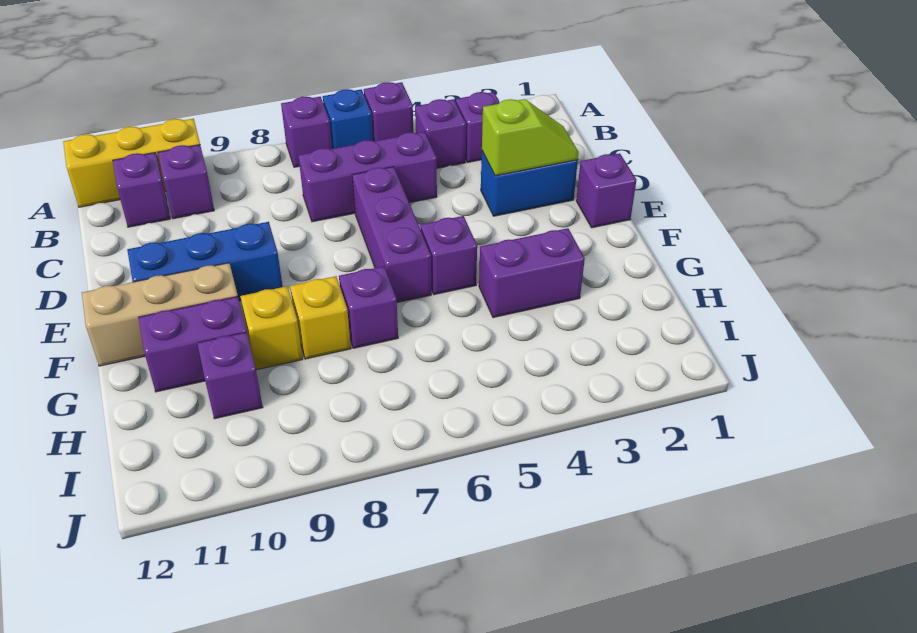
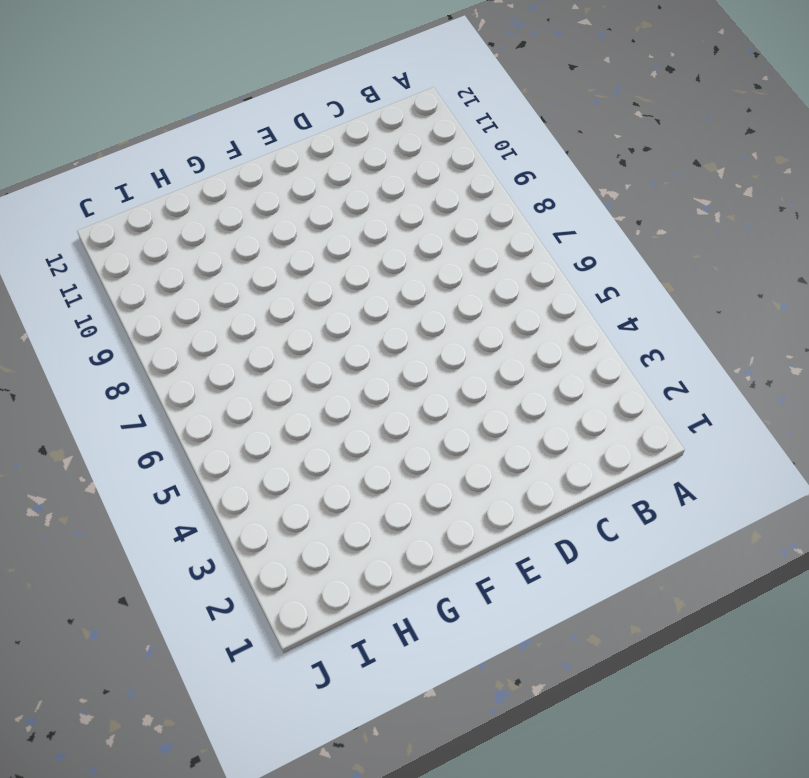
none -> purple 1x1 brick [364,82,413,141]
none -> blue 1x1 brick [323,89,373,149]
none -> purple 1x1 brick [281,97,332,167]

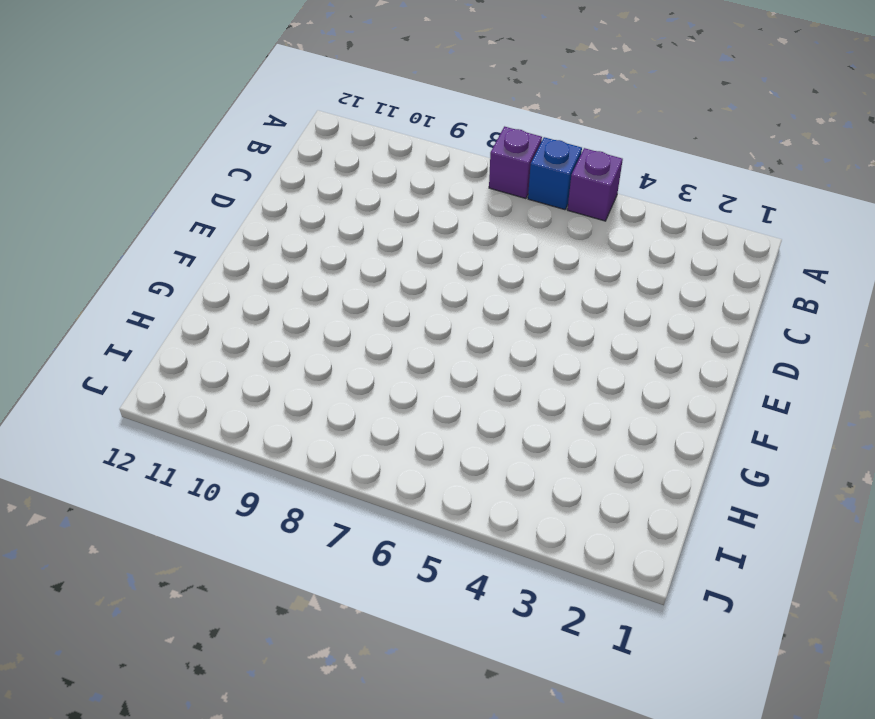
none -> yellow 1x3 brick [63,119,200,207]
none -> purple 1x1 brick [456,92,500,162]
none -> purple 1x1 brick [415,99,466,168]

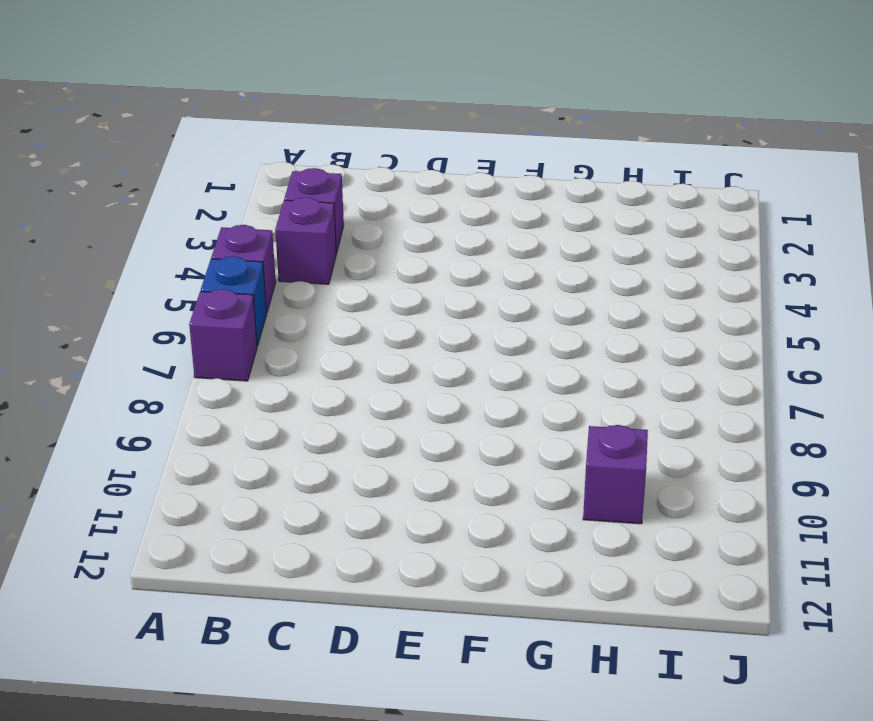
none -> yellow 1x3 brick [63,119,200,207]
none -> purple 1x1 brick [158,145,214,219]
none -> purple 1x1 brick [113,153,170,227]

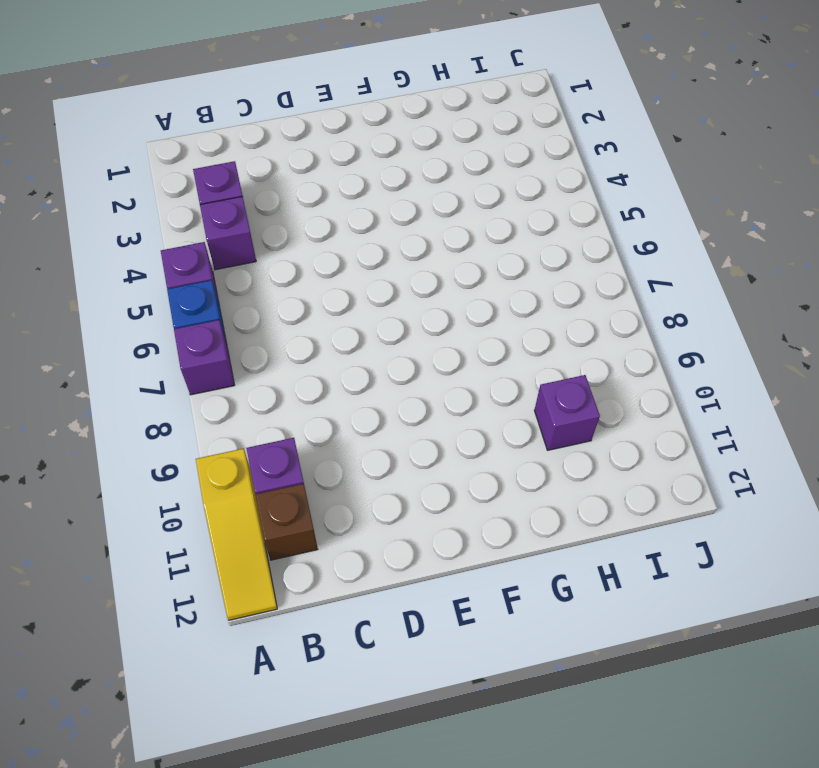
yellow 1x3 slope [196,448,277,620] -> yellow 1x3 brick [63,119,200,207]
brown 1x1 brick [255,484,318,560] -> purple 1x1 brick [113,153,170,227]
none -> purple 1x3 brick [298,132,437,222]
none -> blue 1x2 brick [481,151,578,216]
none -> purple 1x3 brick [352,167,431,302]

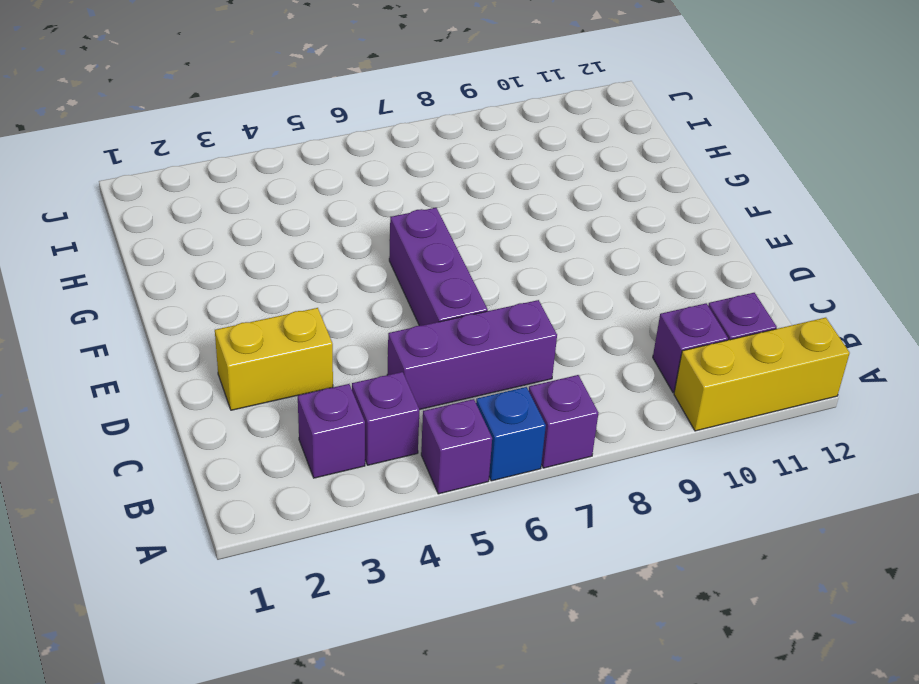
yellow 1x2 brick [215,308,333,410] -> blue 1x2 brick [481,151,578,216]
none -> purple 1x1 brick [576,153,636,228]
none -> blue 1x3 brick [127,222,283,301]
none -> purple 1x1 brick [421,216,477,295]

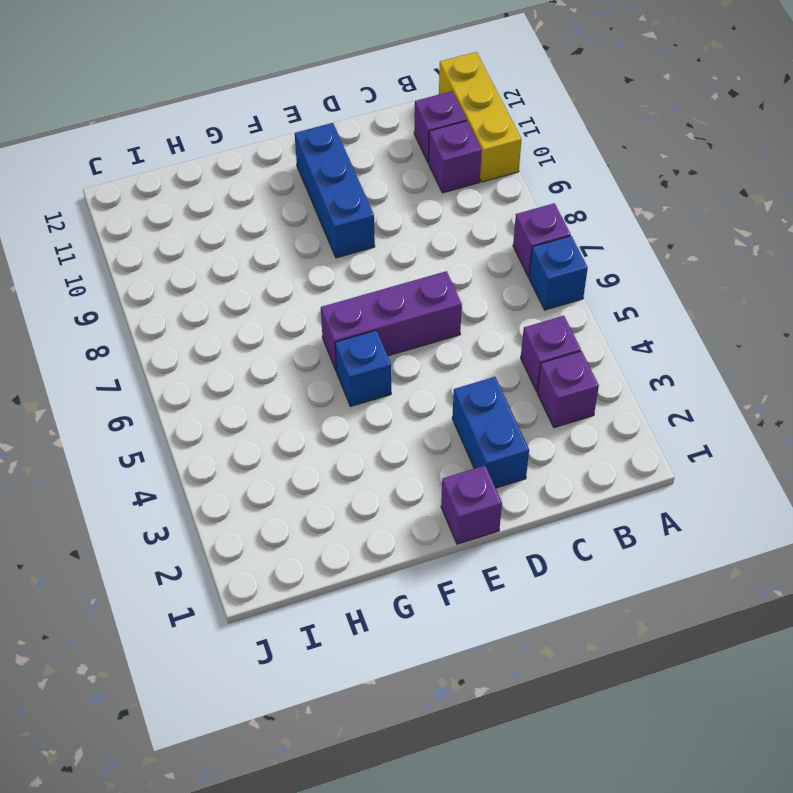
blue 1x1 brick [335,330,391,407] -> purple 1x1 brick [421,216,477,295]
none -> purple 1x1 brick [364,82,413,141]
none -> purple 1x3 brick [298,132,437,222]
none -> tan 1x3 brick [82,263,238,366]

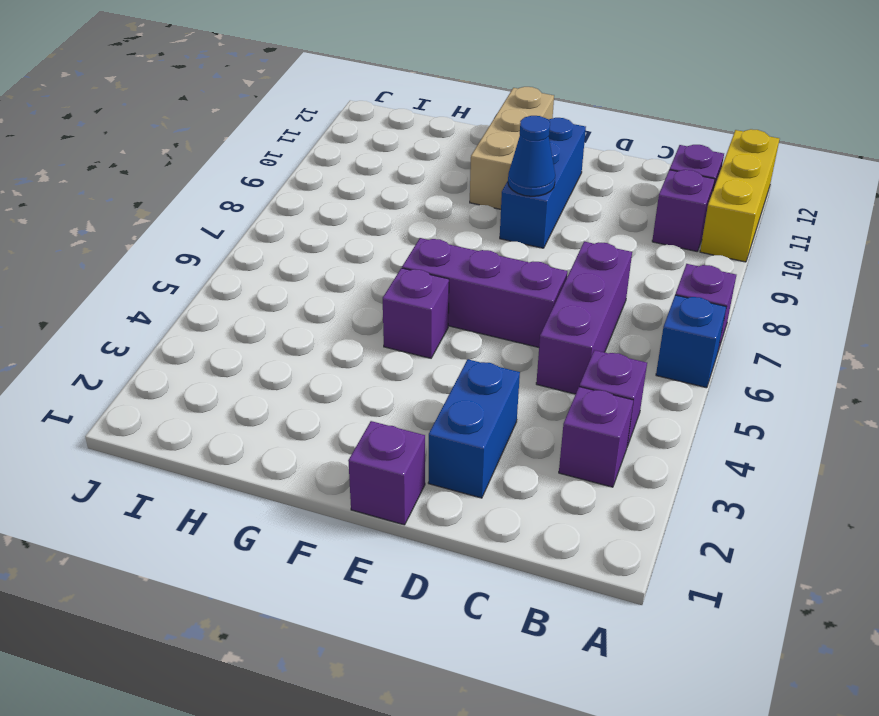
blue 1x1 cone [508,116,555,196] -> none
none -> purple 1x1 brick [364,82,413,141]
none -> purple 1x2 brick [479,228,585,318]
none -> purple 1x1 brick [339,266,398,348]

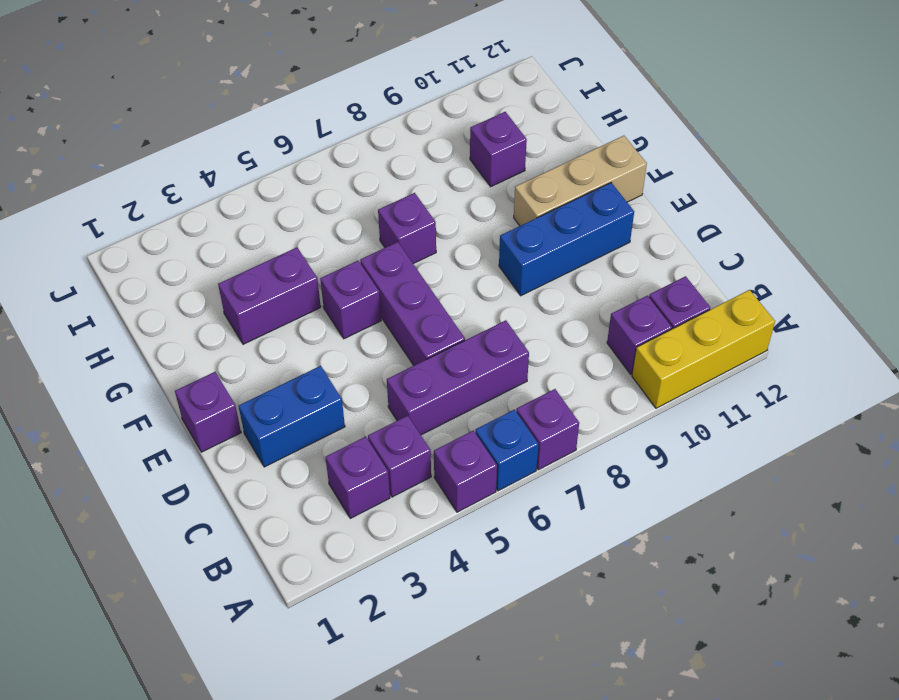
none -> yellow 1x1 brick [290,276,351,359]
none -> yellow 1x1 brick [240,286,303,370]
none -> purple 1x2 brick [138,297,247,392]

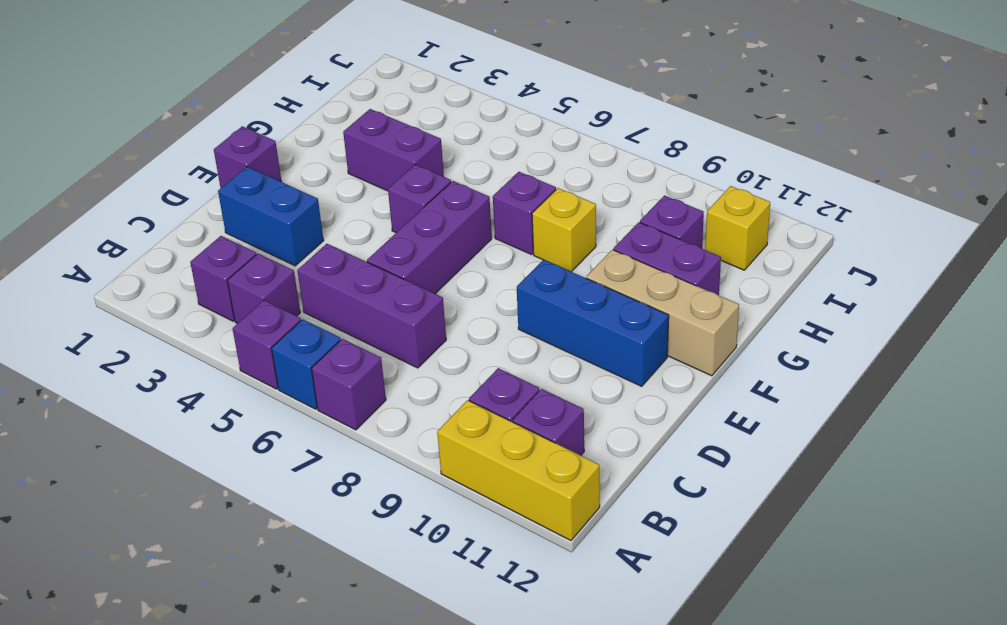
yellow 1x1 brick [705,186,770,270] -> yellow 1x1 brick moved to [240,286,303,370]
none -> lime 1x2 slope [482,99,579,176]

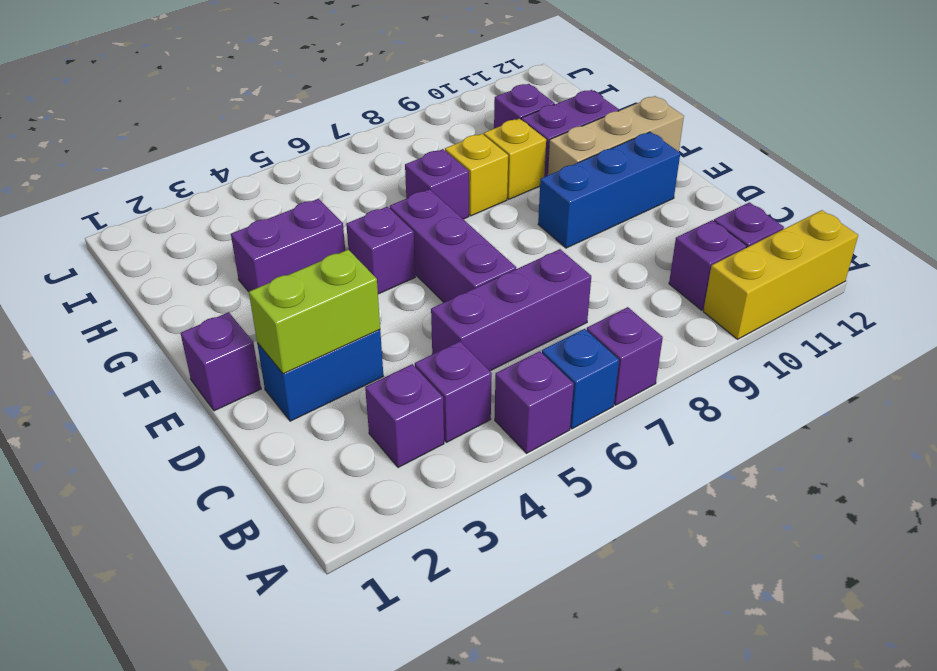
lime 1x2 brick [249,250,380,374] -> lime 1x2 slope [482,99,579,176]

